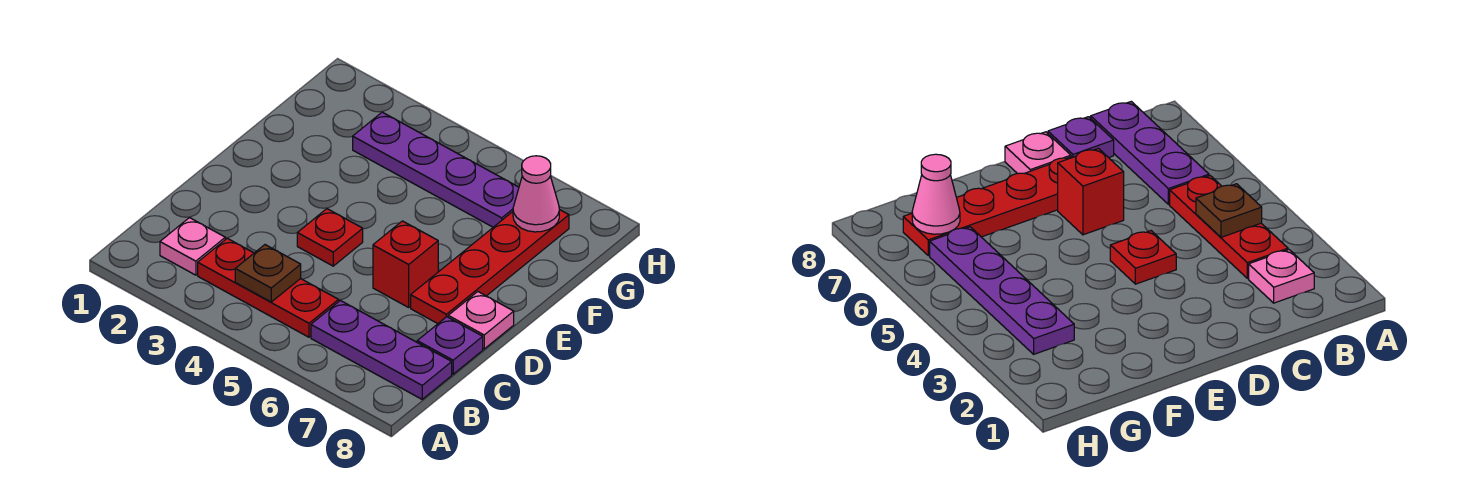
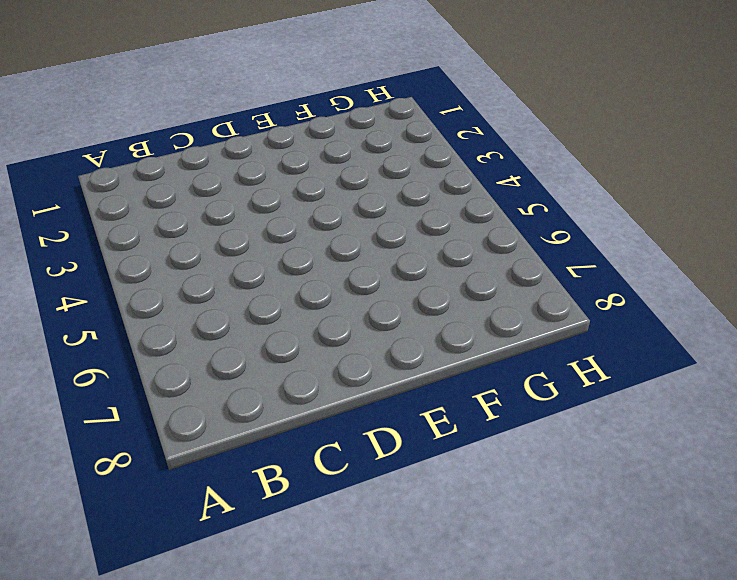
none -> pink 1x1 plate [160,218,225,275]
none -> red 1x3 plate [198,238,339,337]

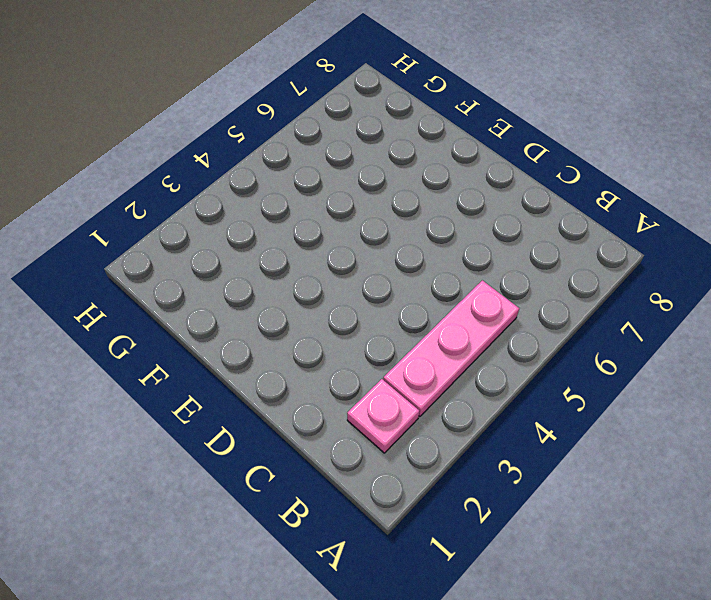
pink 1x3 plate [383,280,519,417] -> red 1x3 plate [198,238,339,337]
none -> purple 1x3 plate [311,301,452,399]
none -> purple 1x1 plate [417,317,483,374]

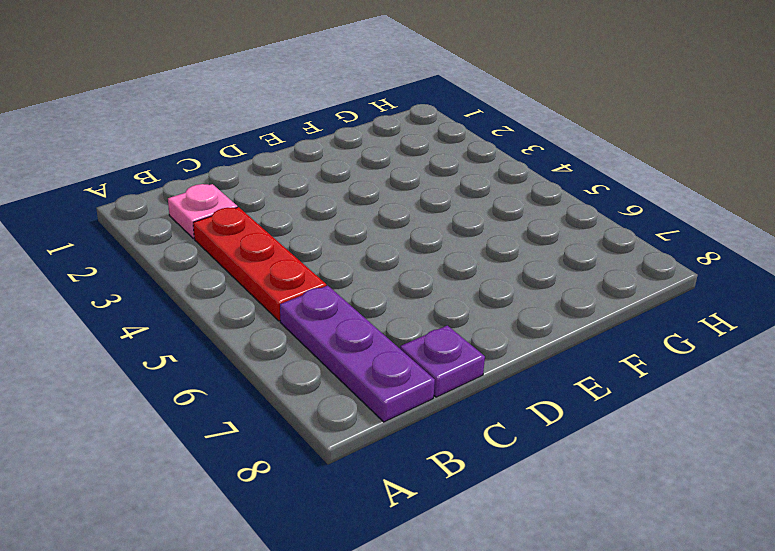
none -> red 1x1 plate [297,209,363,266]
none -> red 1x1 brick [373,221,438,307]

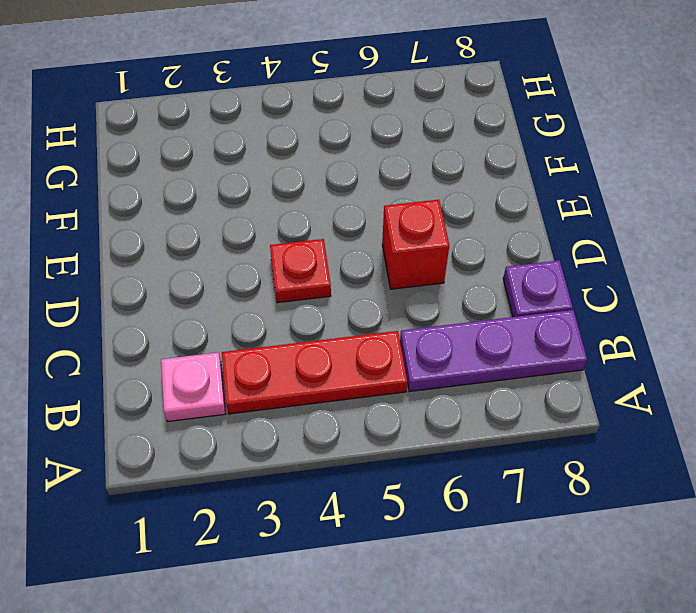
none -> red 1x4 plate [411,210,569,324]
none -> pink 1x1 plate [448,292,514,349]

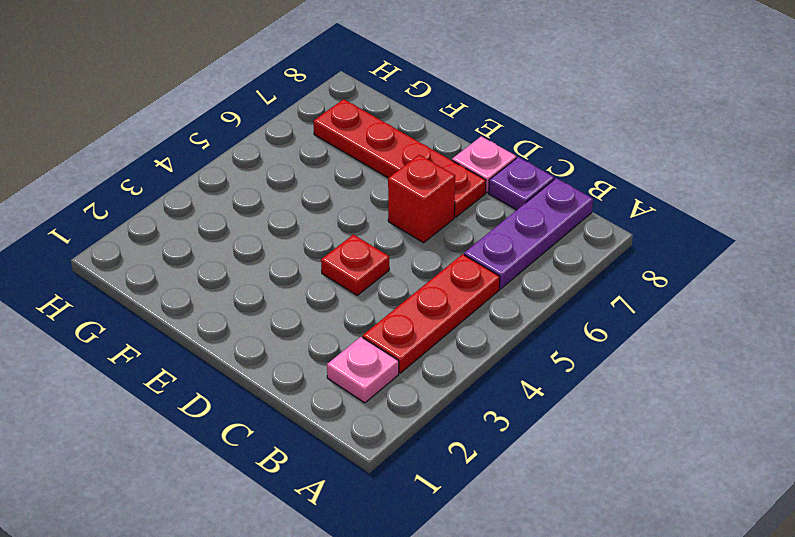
none -> purple 1x4 plate [353,112,519,227]
none -> brown 1x1 plate [235,245,301,302]

